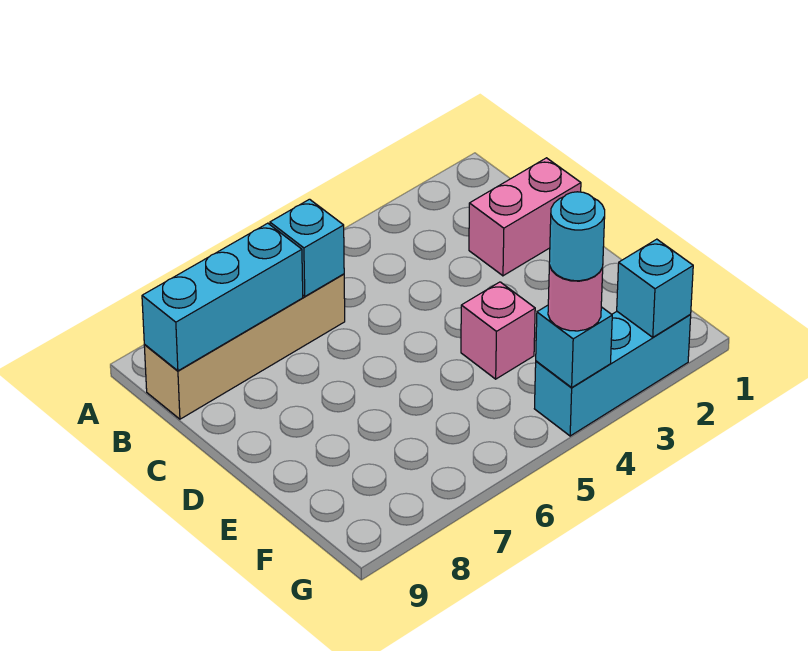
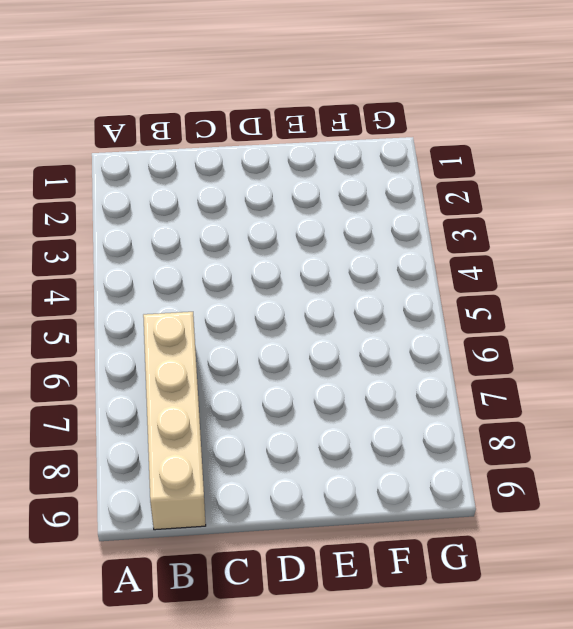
none -> pink 1x2 brick [469,158,581,276]
none -> pink 1x1 brick [461,282,535,379]

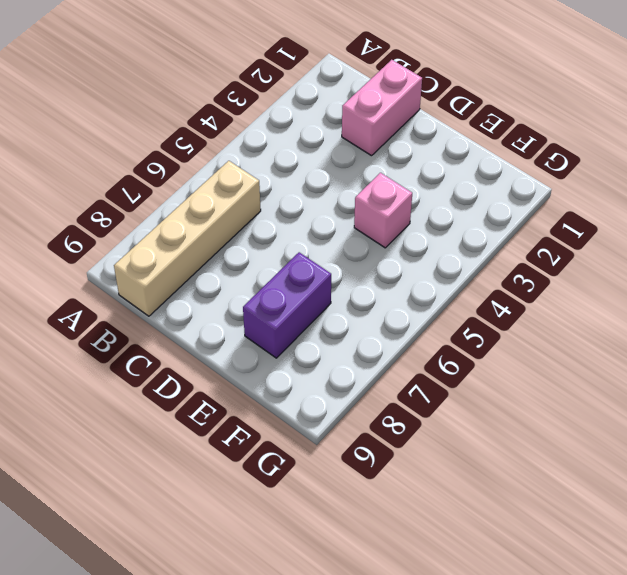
purple 1x2 brick [243,252,331,358] -> none
none -> cyan 1x3 brick [534,312,691,436]
none -> cyan 1x1 brick [270,199,344,296]

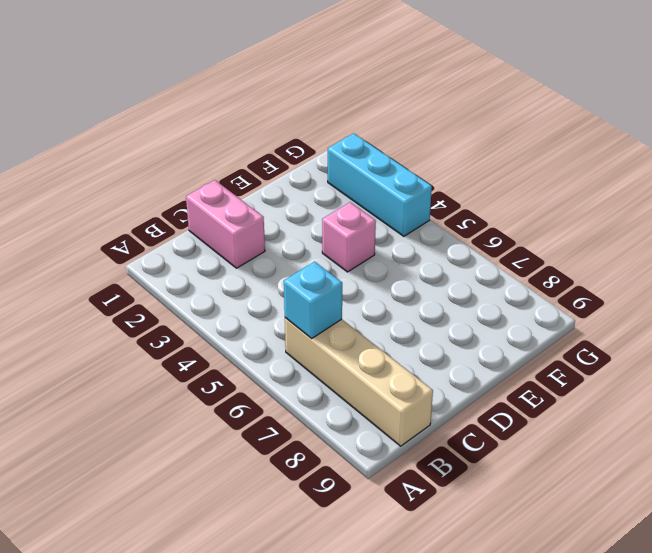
none -> cyan 1x3 brick [142,223,303,371]
none -> cyan 1x1 brick [617,239,693,337]

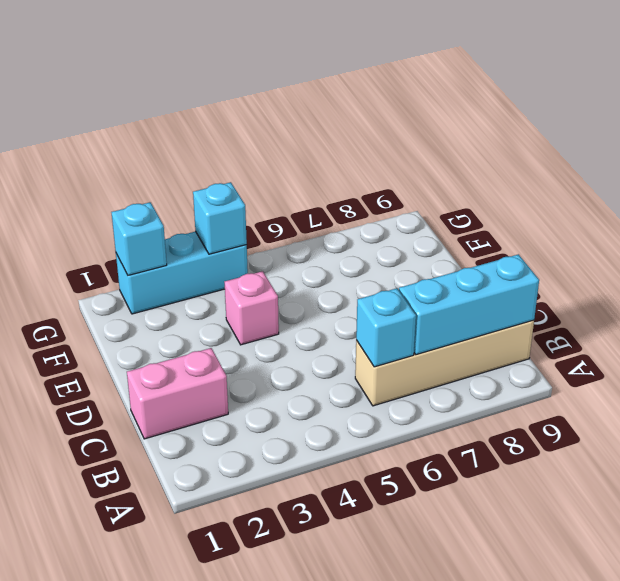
none -> pink 1x1 round brick [548,265,603,331]
none -> cyan 1x1 round brick [549,192,605,281]

